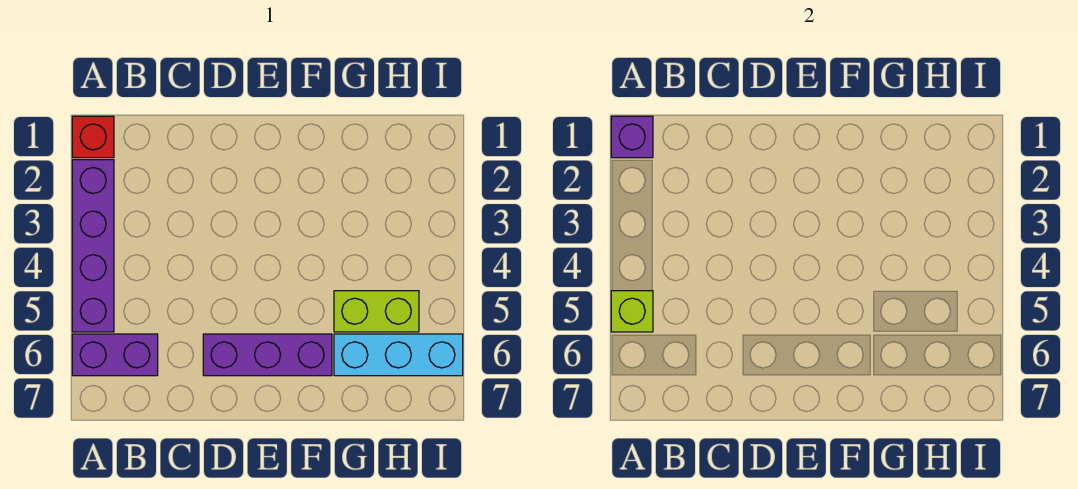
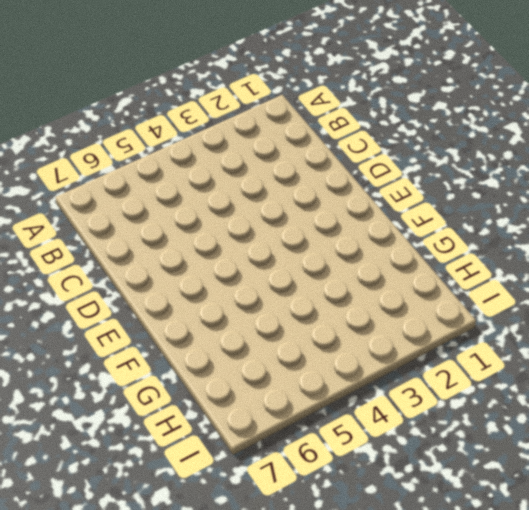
none -> red 1x1 brick [72,116,114,158]
none -> purple 1x4 brick [72,160,114,332]

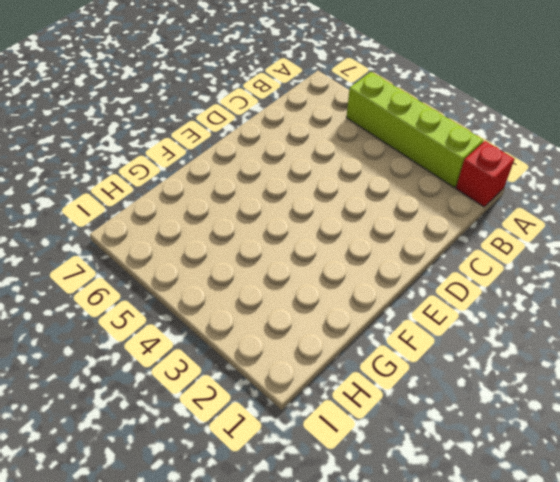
lime 1x4 brick [346,72,483,187] -> purple 1x4 brick [72,160,114,332]
none -> purple 1x2 brick [72,334,158,376]
none -> purple 1x3 brick [203,334,332,376]

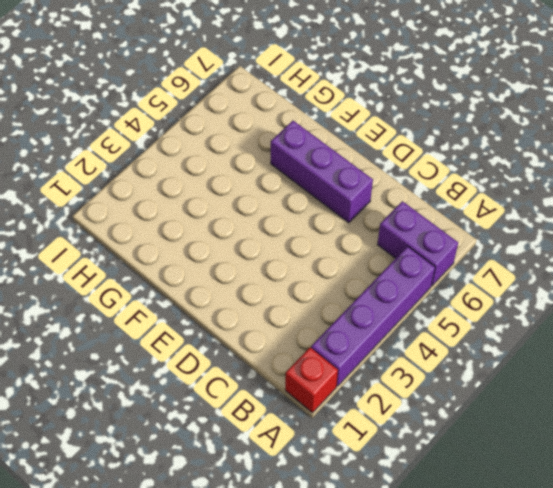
none -> lime 1x2 brick [334,291,419,332]
none -> cyan 1x3 brick [334,334,463,376]

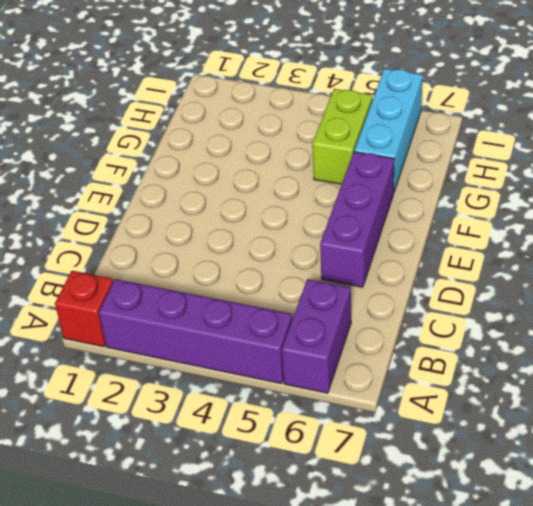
none -> purple 1x1 brick [611,116,653,158]
none -> lime 1x1 brick [611,291,653,332]

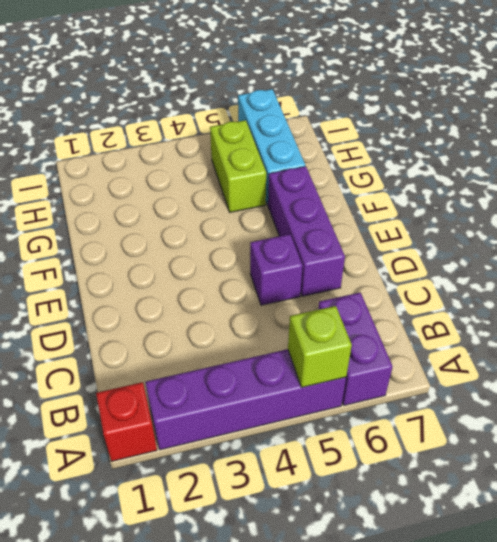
purple 1x1 brick [250,234,303,305] -> purple 1x1 brick moved to [611,116,653,158]

